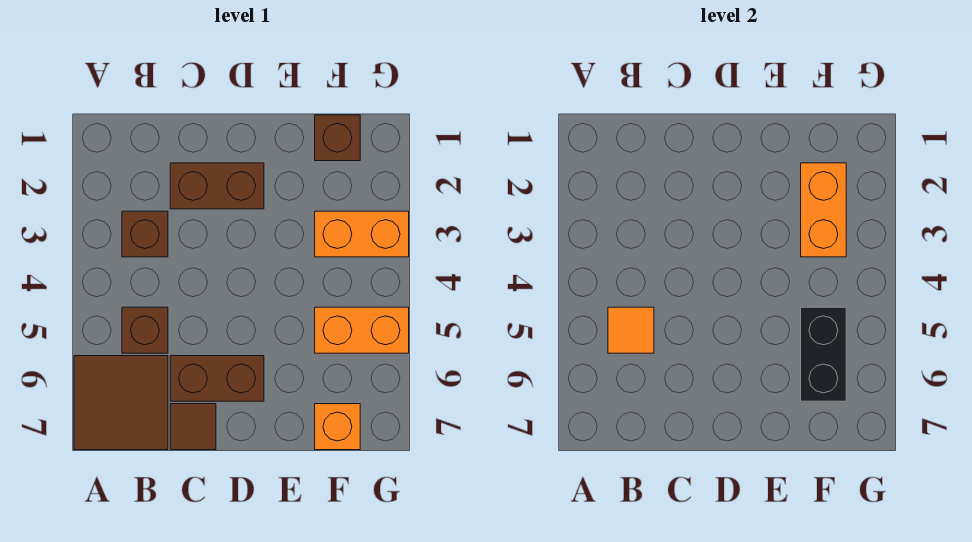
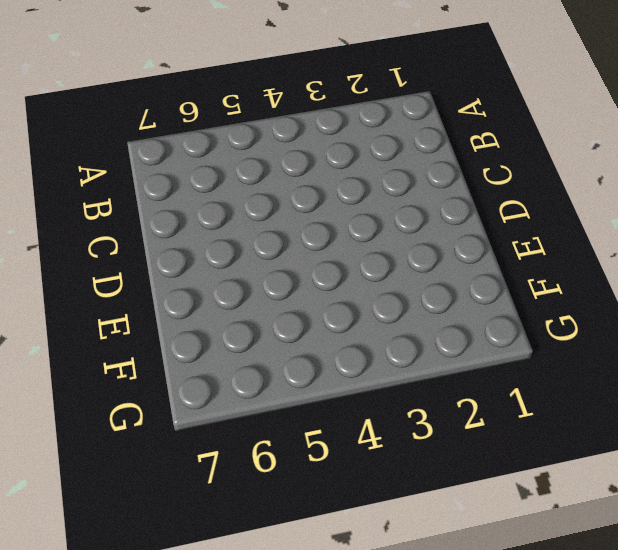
none -> brown 2x2 tile [74,356,168,450]
none -> brown 1x1 brick [122,211,168,257]
none -> brown 1x1 brick [122,307,168,353]

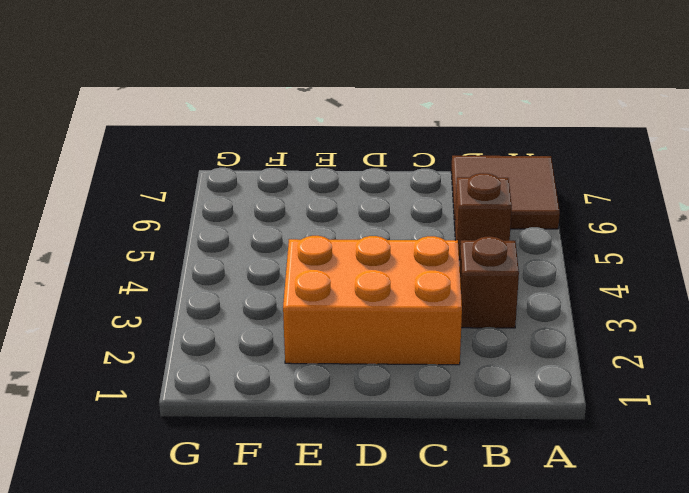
orange 2x3 brick [283,236,462,365] -> brown 1x2 brick [170,163,264,209]
none -> brown 1x2 brick [170,356,264,401]
none -> brown 1x1 tile [170,404,216,450]
none -> brown 1x1 brick [315,115,360,161]

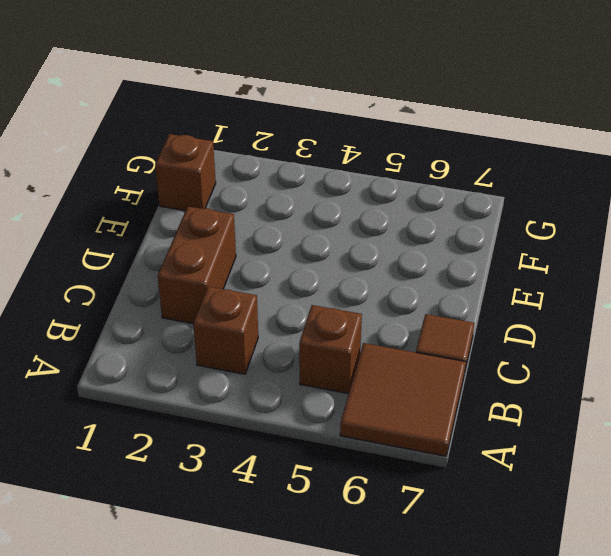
none -> brown 1x2 brick [170,356,264,401]
none -> orange 1x2 brick [315,211,409,257]
none -> orange 1x2 brick [315,307,409,353]

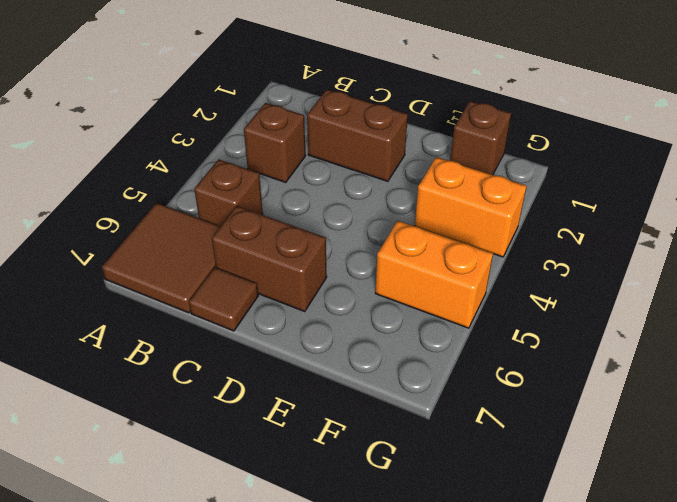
none -> orange 1x1 brick [315,404,360,450]
none -> orange 1x1 tile [608,307,654,353]
none -> orange 1x2 brick [801,163,846,257]

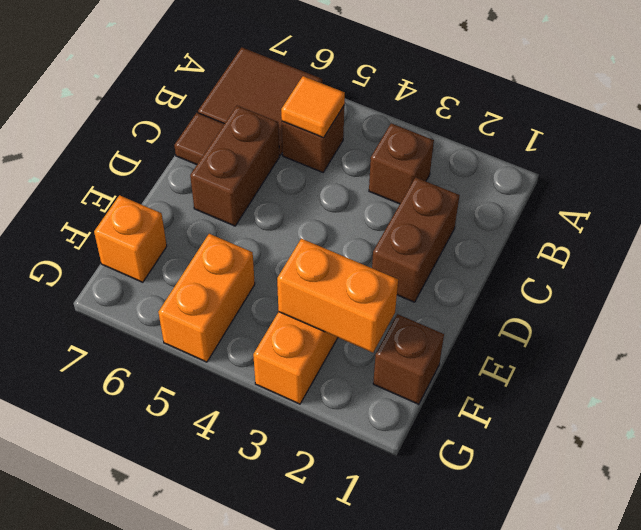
none -> black 1x2 brick [801,307,846,401]

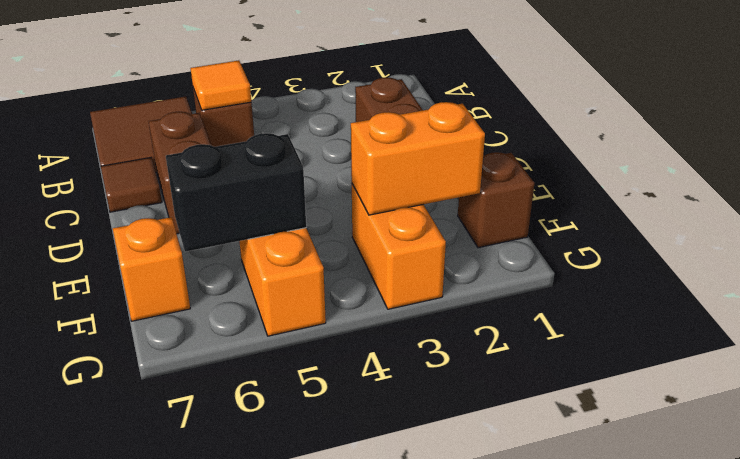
none -> brown 1x1 brick [122,211,168,257]

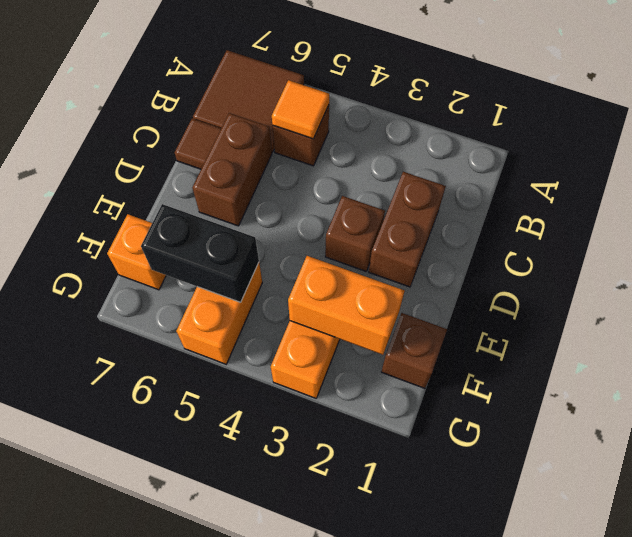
brown 1x1 brick [325,196,385,271] -> brown 1x1 brick moved to [122,211,168,257]

